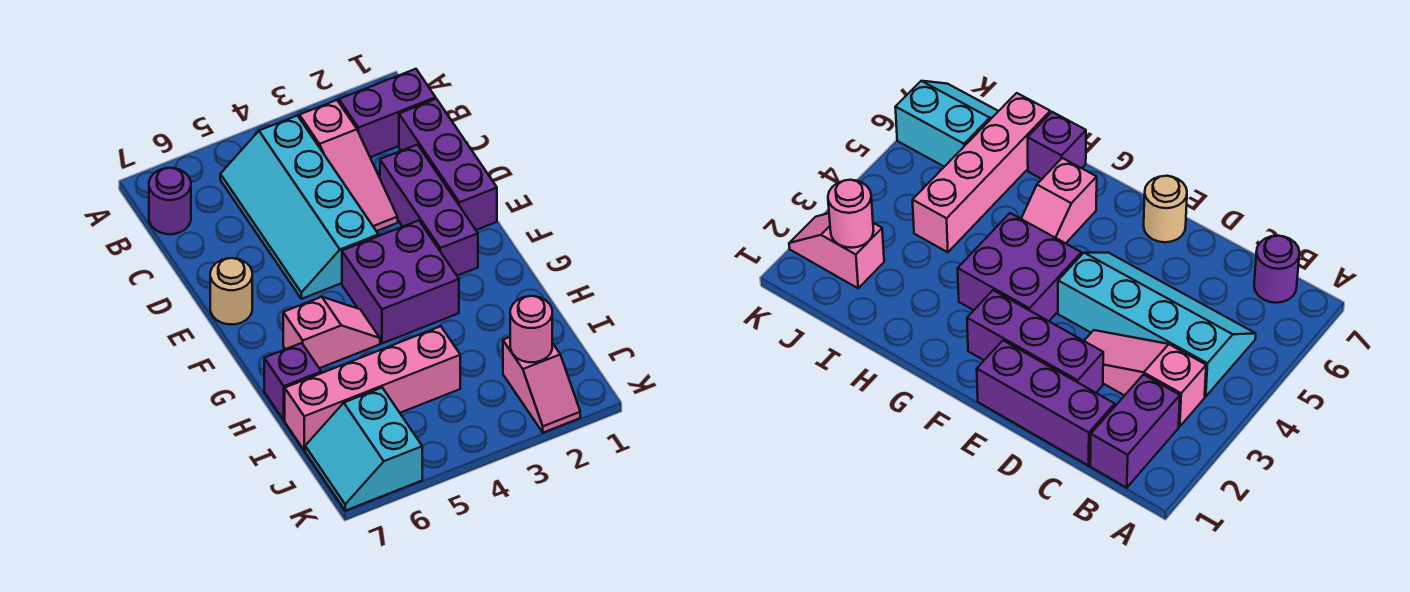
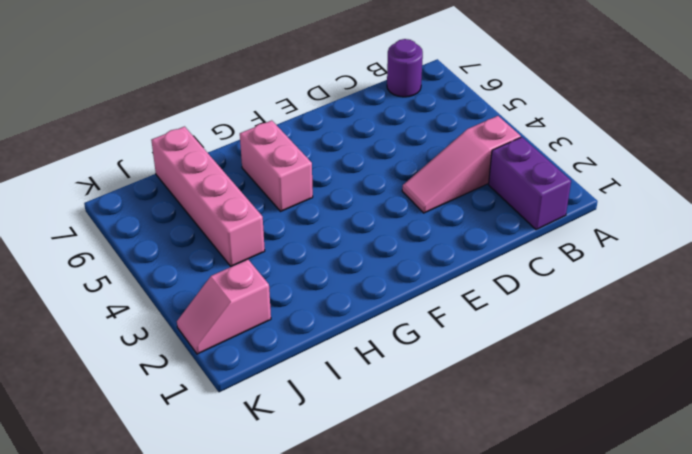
pink 1x2 brick [240,120,313,211] -> pink 1x2 slope [283,297,380,368]
none -> cyan 2x4 slope [220,116,379,299]
none -> purple 1x3 brick [399,99,497,230]
none -> purple 1x3 brick [380,145,478,276]

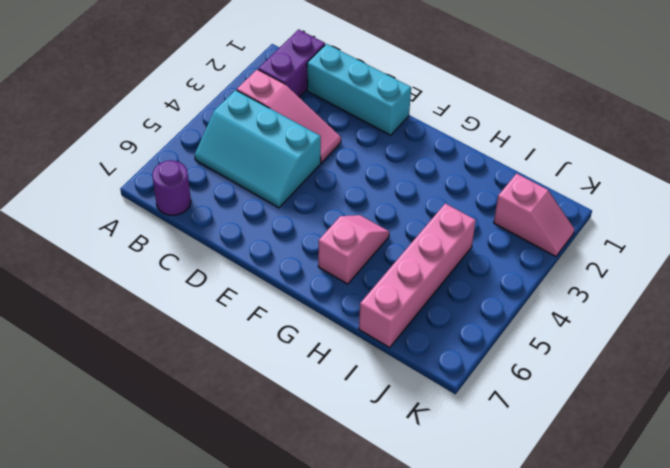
cyan 2x3 slope [195,90,321,208] -> cyan 2x4 slope [220,116,379,299]
cyan 1x3 brick [307,44,411,135] -> purple 1x3 brick [399,99,497,230]
none -> purple 1x3 brick [380,145,478,276]
none -> tan 1x1 round brick [210,258,252,324]
none -> purple 2x2 brick [342,220,459,343]

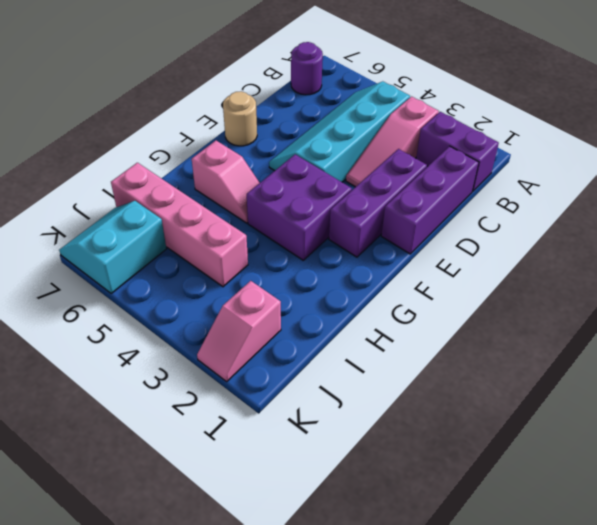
none -> purple 1x1 brick [264,343,321,420]
none -> pink 1x1 round brick [510,296,552,362]

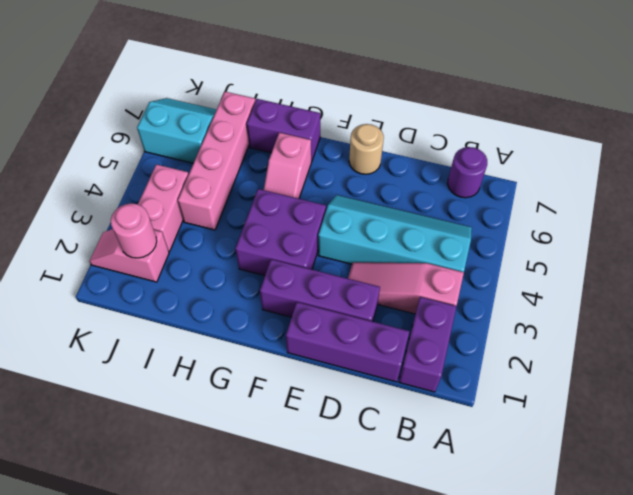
purple 1x2 brick [247,99,320,162] -> purple 1x1 brick [264,343,321,420]
pink 1x2 brick [138,164,189,251] -> none

